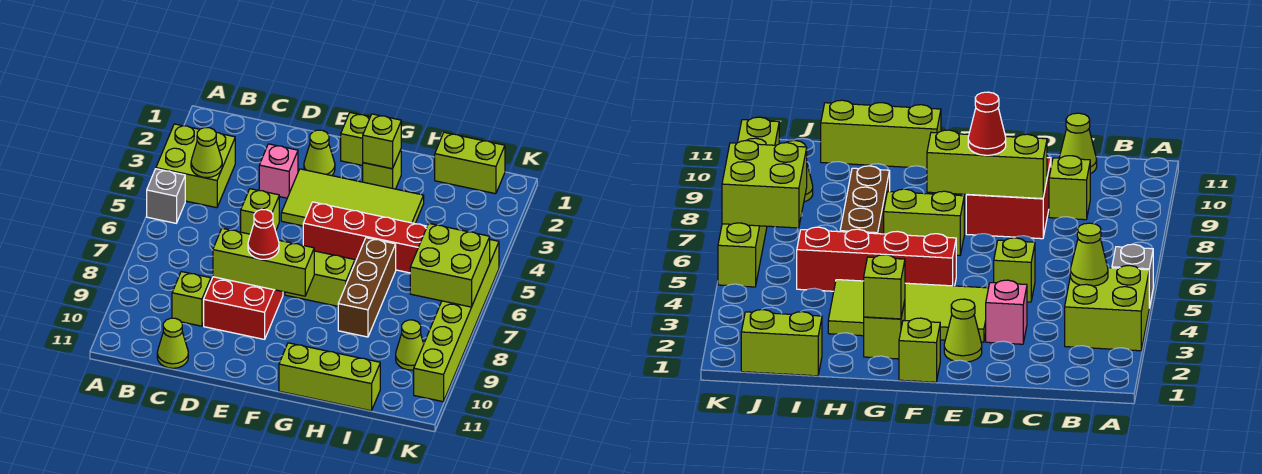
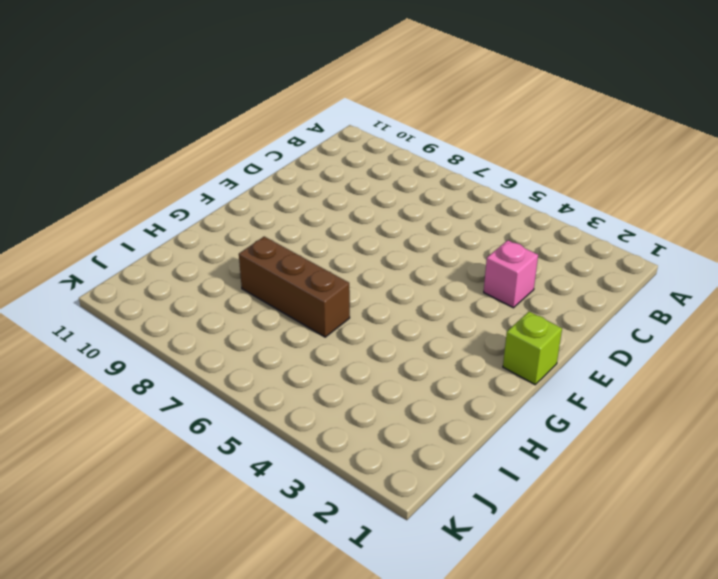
none -> lime 2x2 brick [156,124,235,208]
none -> grey 1x1 brick [147,169,185,223]
none -> lime 1x1 brick [172,272,211,326]

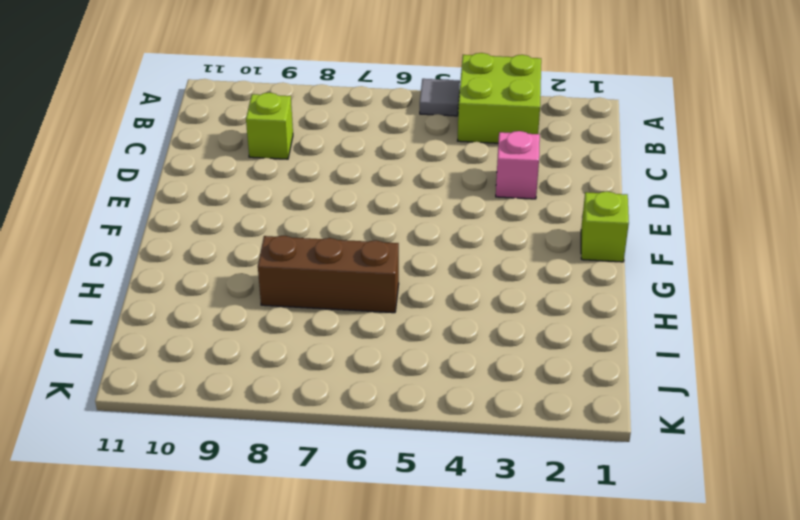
grey 1x1 tile [420,79,460,116] -> grey 1x1 brick [147,169,185,223]
none -> lime 1x1 cone [157,318,188,368]
none -> lime 1x1 brick [241,189,279,234]
none -> red 2x2 brick [204,277,283,339]

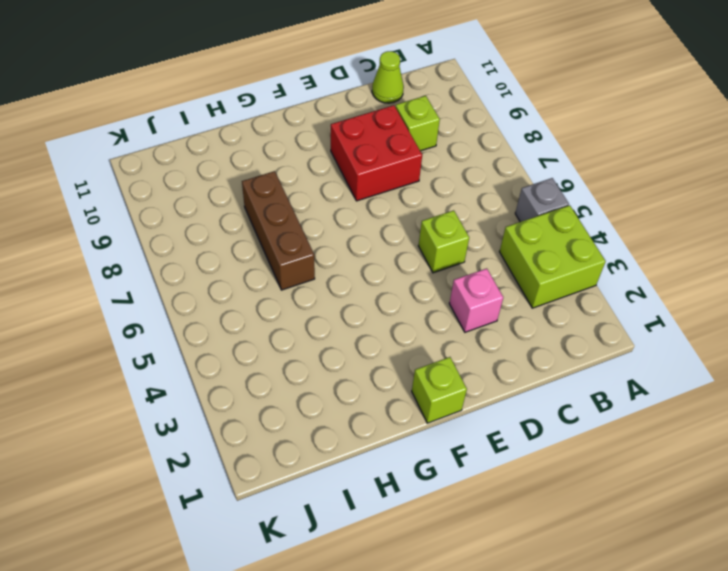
none -> lime 1x1 cone [304,130,335,176]
none -> lime 2x4 tile [281,169,424,226]
none -> red 1x4 brick [303,202,427,273]

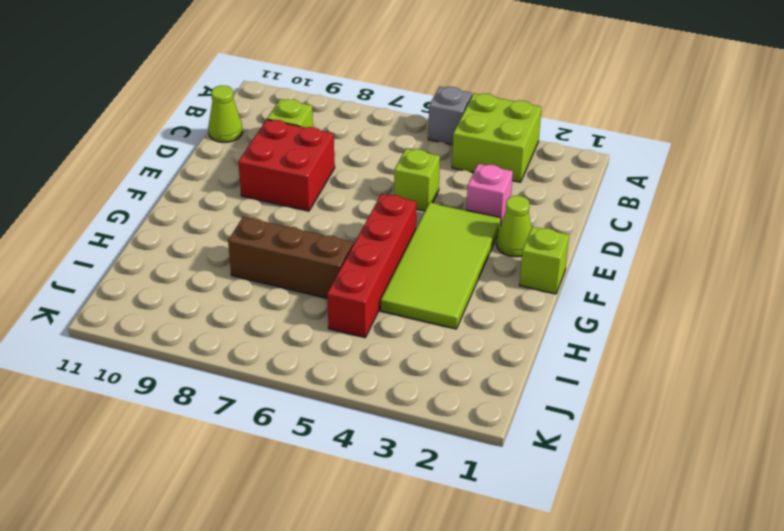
none -> lime 1x2 brick [285,251,355,306]
none -> lime 1x1 brick [363,150,401,189]
none -> lime 1x3 brick [279,343,380,411]

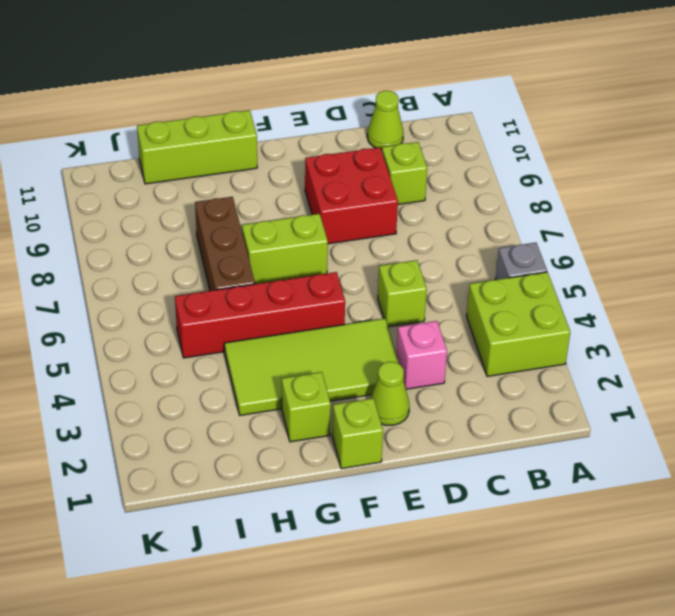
none -> lime 1x2 brick [435,132,505,194]
none -> lime 1x1 cone [396,320,424,370]
none -> lime 1x6 brick [414,240,499,402]

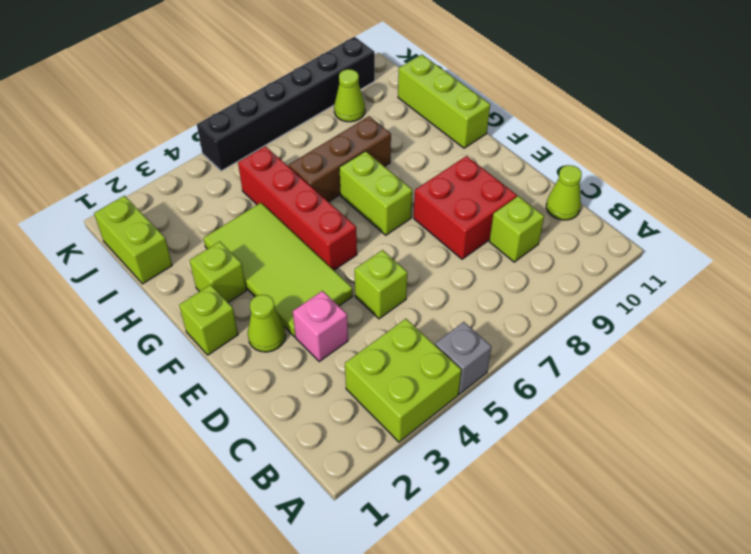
black 1x6 brick [197,37,375,171] -> lime 1x6 brick [414,240,499,402]
none -> lime 1x1 cone [191,128,222,178]
none -> lime 1x3 brick [213,228,314,296]
none -> lime 1x1 brick [363,114,401,169]

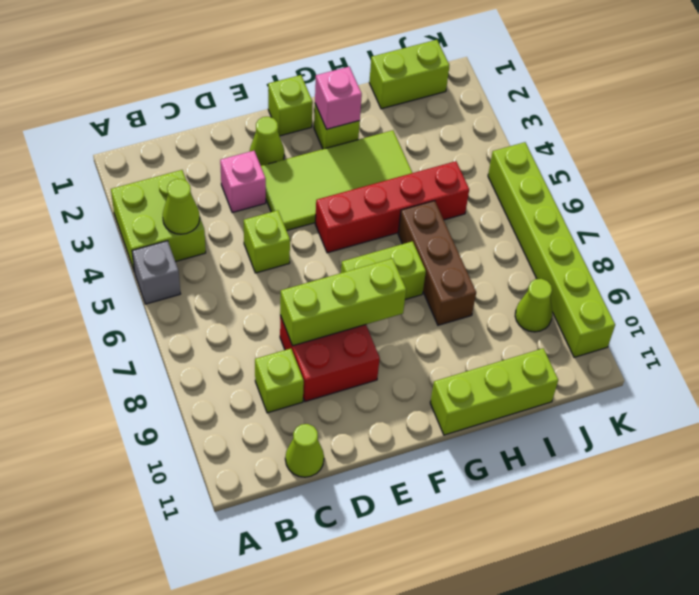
pink 1x1 brick [315,67,362,129] -> lime 1x1 brick [363,114,401,169]
none -> lime 2x2 brick [410,224,490,307]
none -> red 1x1 cone [248,209,279,259]

